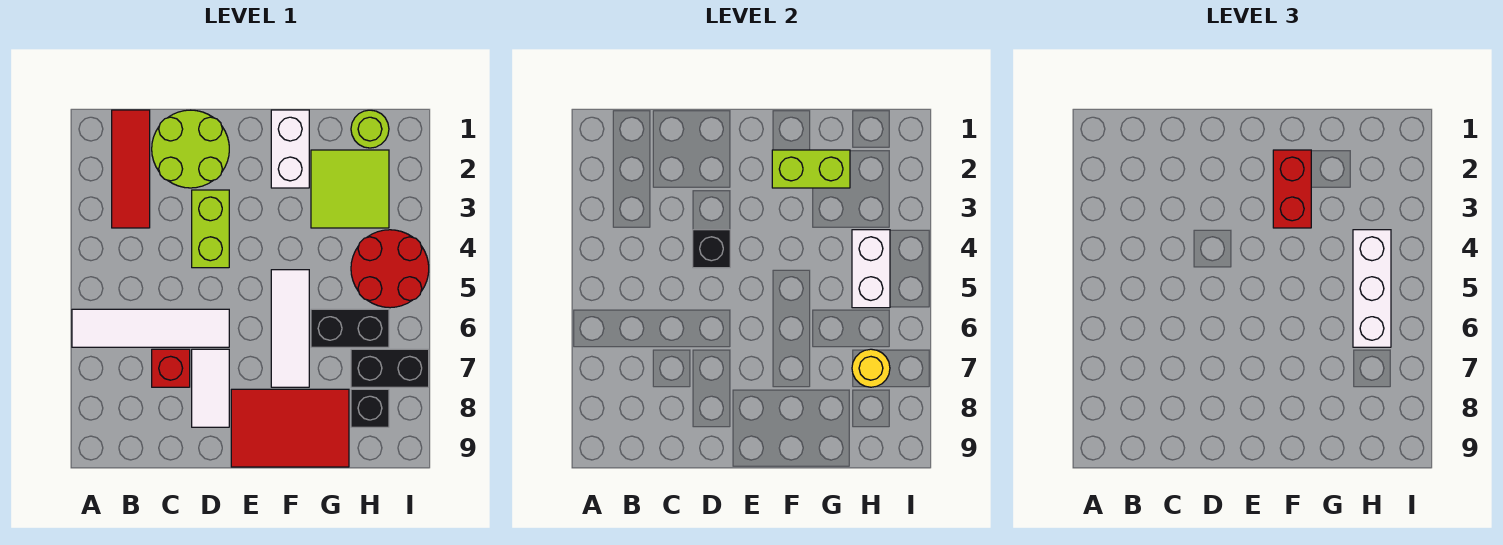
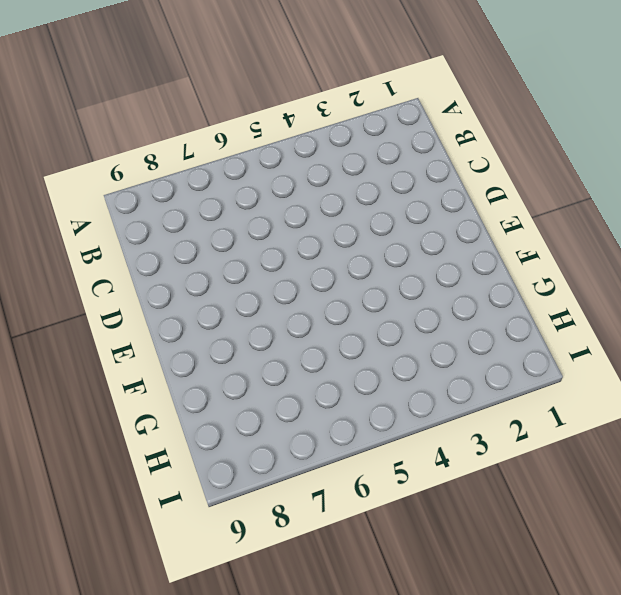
none -> white 1x4 tile [72,309,229,347]
none -> red 1x3 tile [112,110,150,228]
none -> lime 2x2 round brick [152,110,229,188]

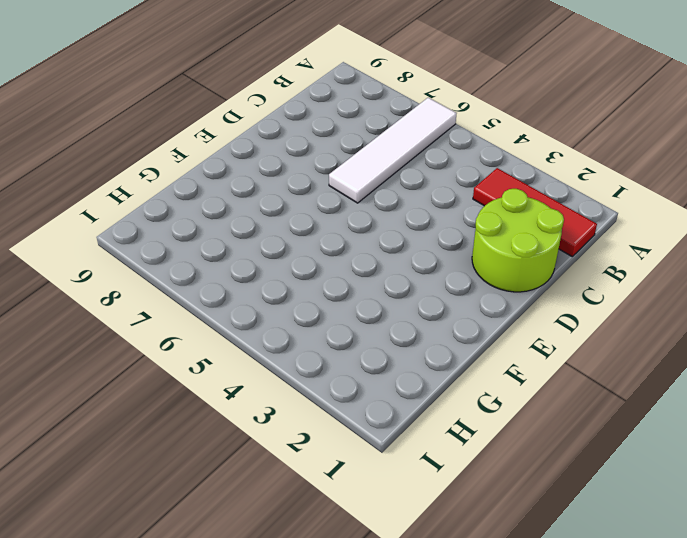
none -> red 1x1 brick [152,349,190,387]
none -> lime 1x2 brick [192,190,229,268]
none -> white 1x2 tile [192,349,229,427]

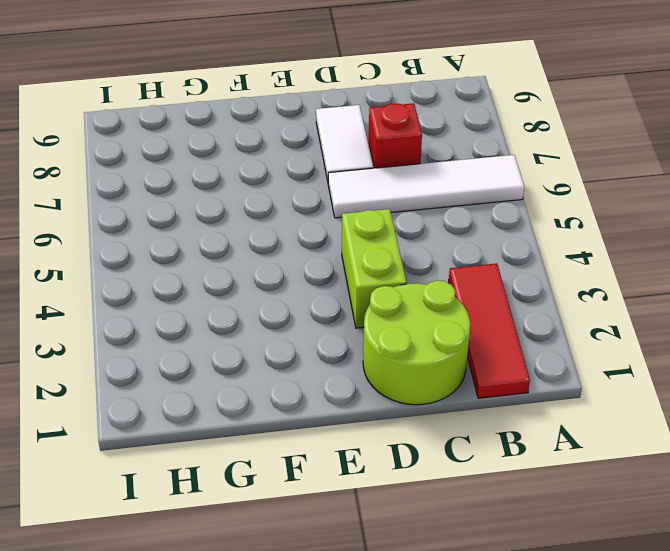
none -> red 2x3 tile [231,389,349,467]
none -> white 1x2 brick [271,110,309,188]
none -> white 1x3 tile [271,270,309,387]

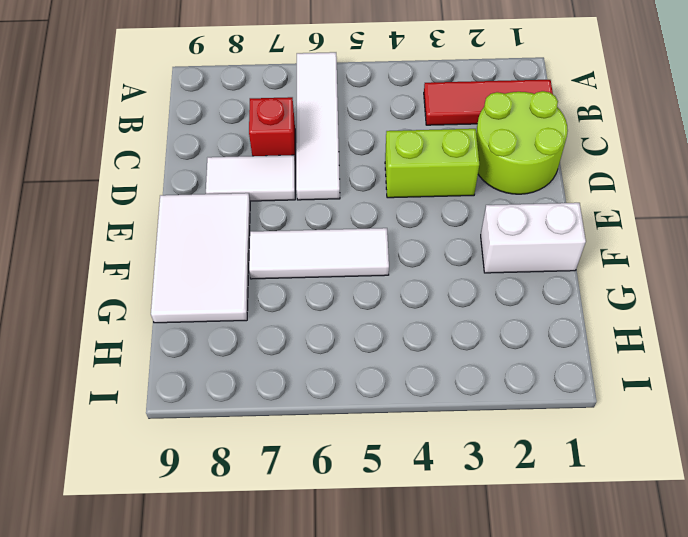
white 2x3 tile [151,193,250,323] -> red 2x3 tile [231,389,349,467]
none -> lime 2x2 tile [311,150,389,228]
none -> black 1x2 brick [311,309,389,347]
none -> lime 1x1 round brick [351,110,389,148]

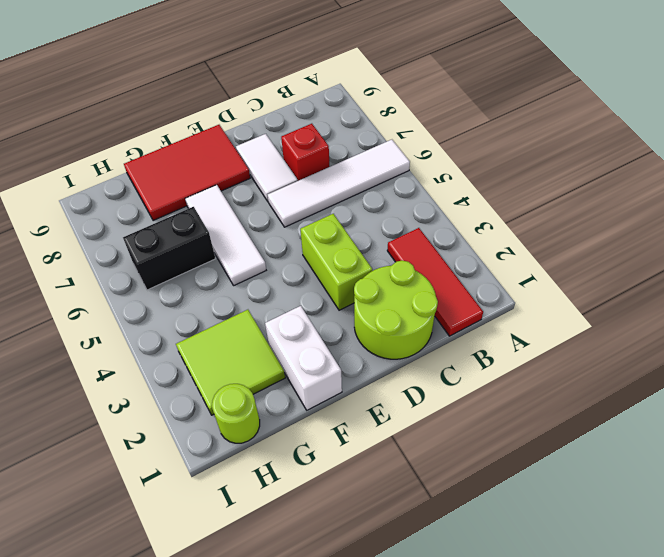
none -> red 2x2 round brick [351,230,429,308]
none -> black 1x2 brick [351,349,429,387]
none -> black 1x1 brick [351,389,389,427]

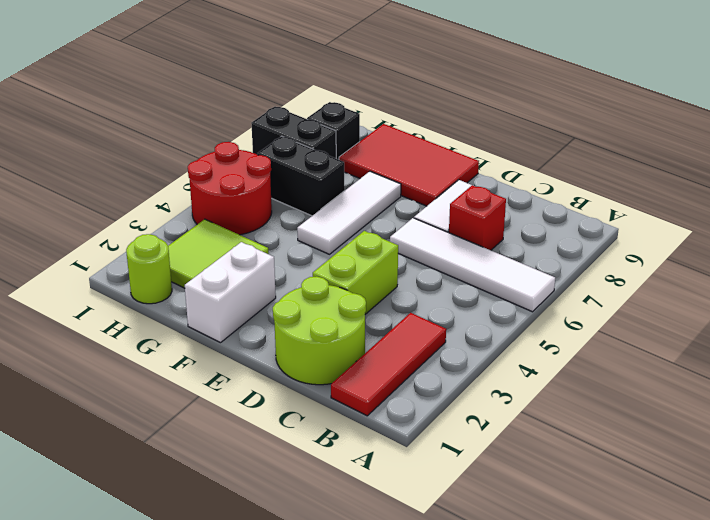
none -> black 1x1 brick [693,230,730,268]
none -> lime 1x2 brick [772,150,850,188]
none -> white 1x2 brick [852,230,890,308]

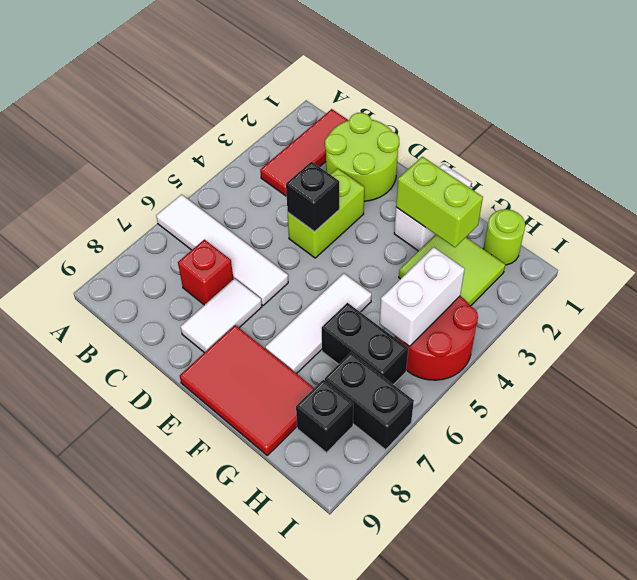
none -> yellow 1x1 round brick [852,349,890,387]
none -> red 1x2 brick [1273,150,1311,228]
none -> white 1x3 brick [1353,230,1391,347]

